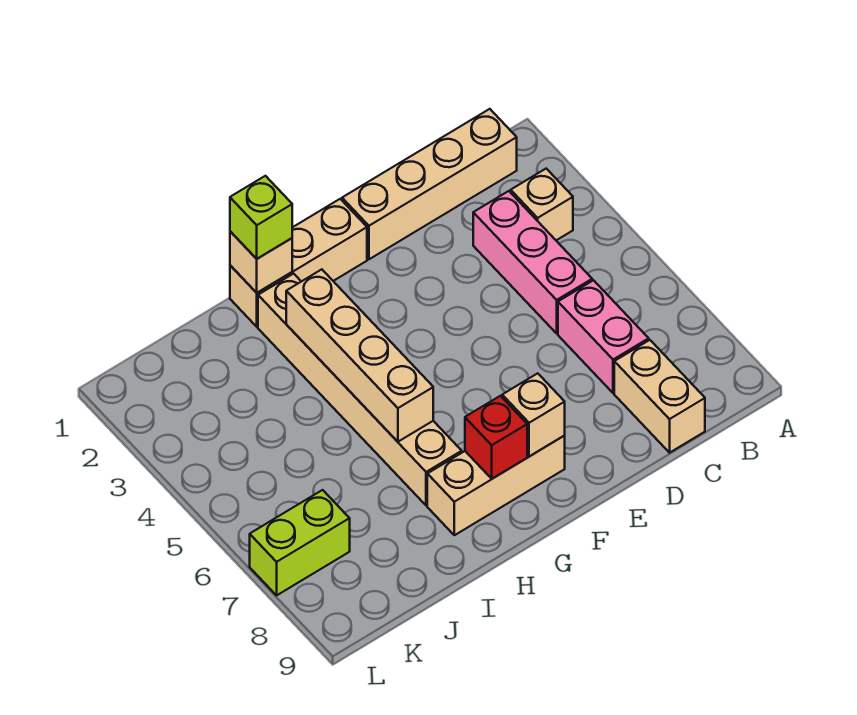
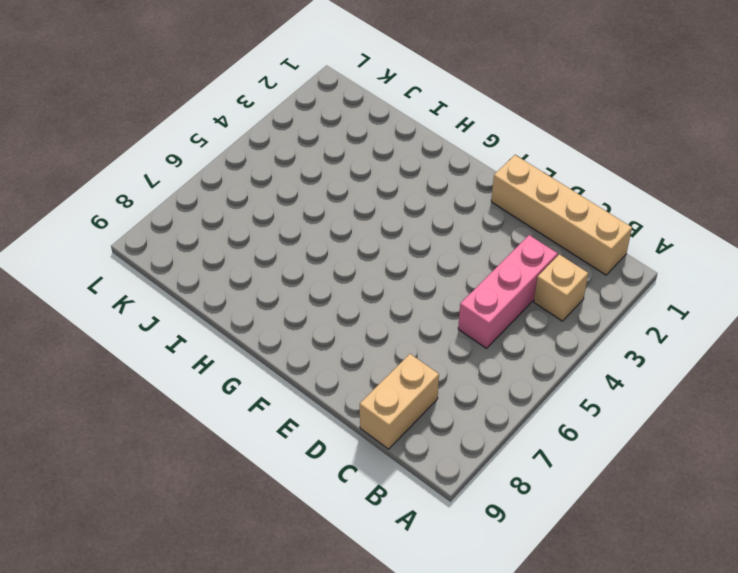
none -> pink 1x2 brick [558,280,649,393]
none -> tan 1x3 brick [230,199,367,327]
none -> tan 1x3 brick [427,436,565,535]

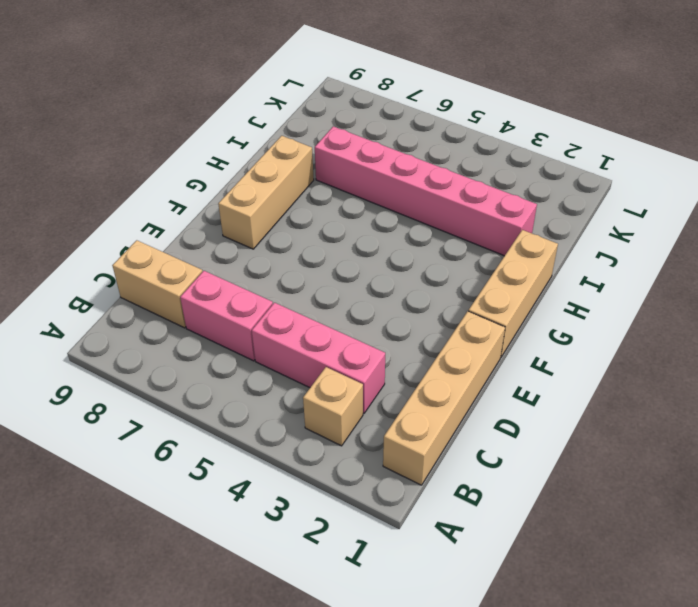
pink 1x6 brick [315,126,537,256] -> none
none -> tan 1x6 brick [258,274,462,506]
none -> lime 1x2 brick [250,490,350,595]
none -> tan 1x1 brick [502,373,565,457]

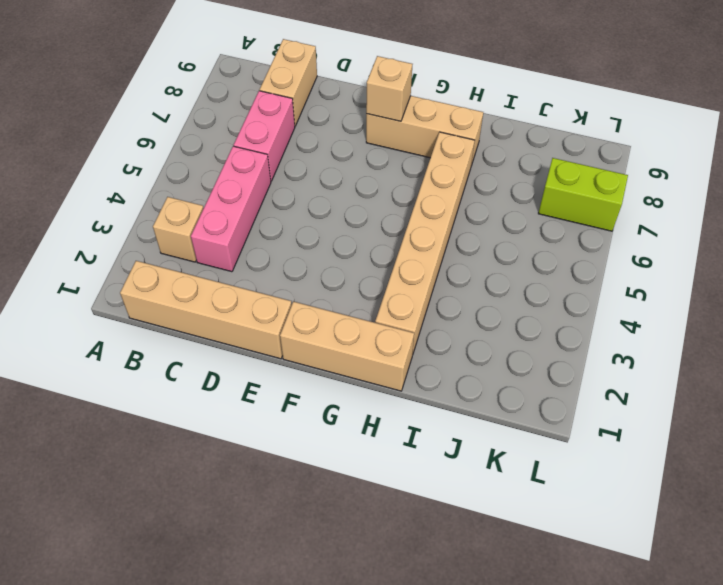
none -> red 1x1 brick [465,396,527,479]
none -> tan 1x1 brick [230,231,292,293]
none -> tan 1x4 brick [286,269,433,442]

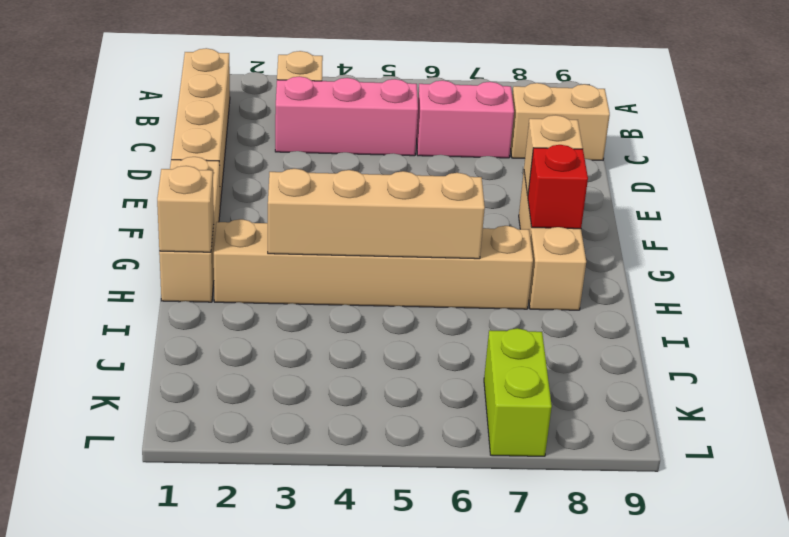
none -> lime 1x1 brick [230,176,292,259]

